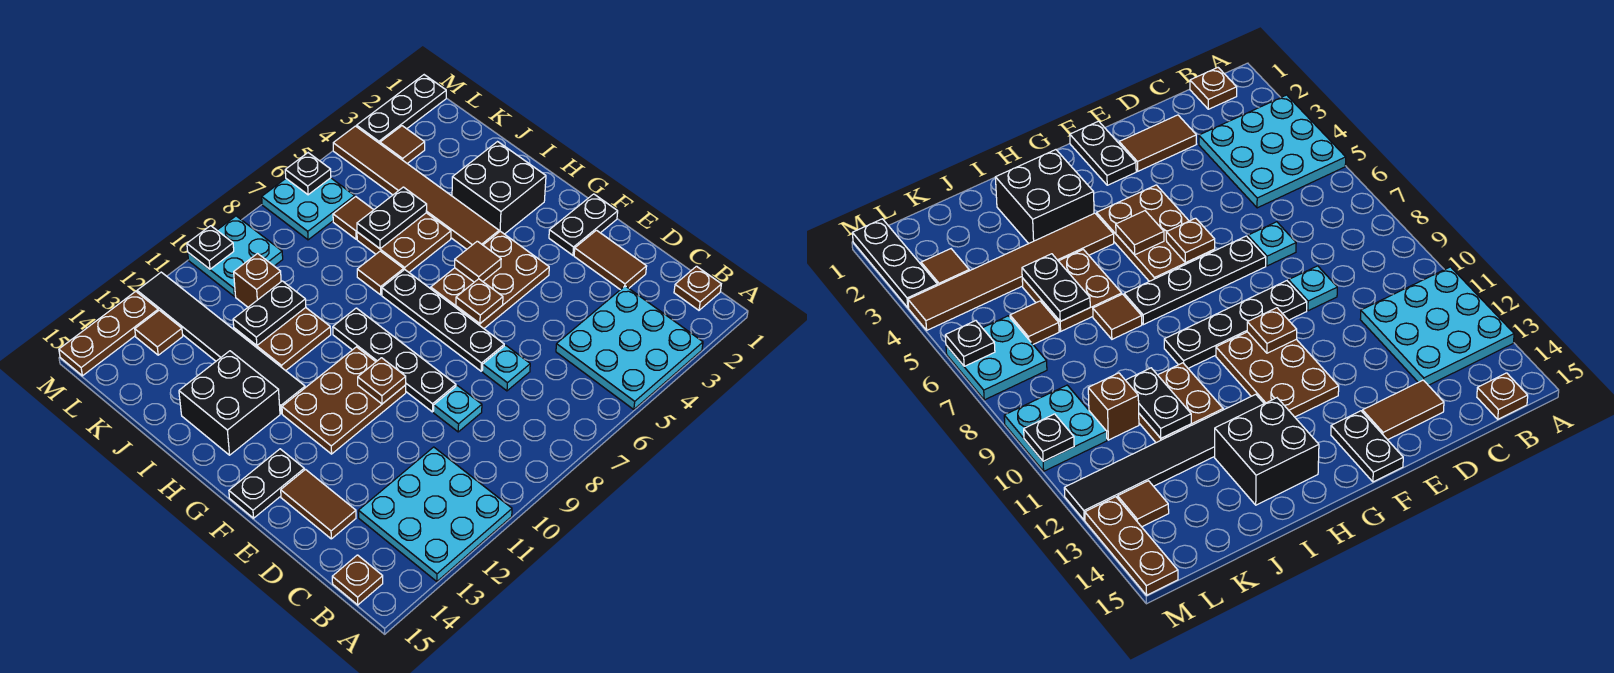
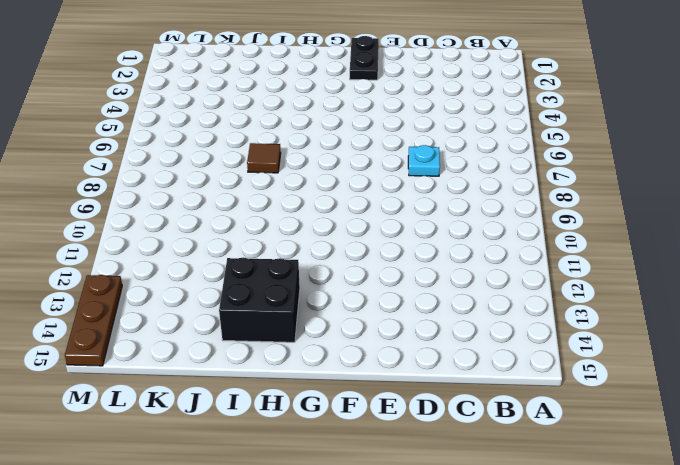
none -> cyan 3x3 plate [556,286,703,410]
none -> cyan 3x3 plate [358,447,512,582]
none -> brown 1x1 plate [674,266,721,310]
none -> brown 1x1 plate [332,555,383,605]

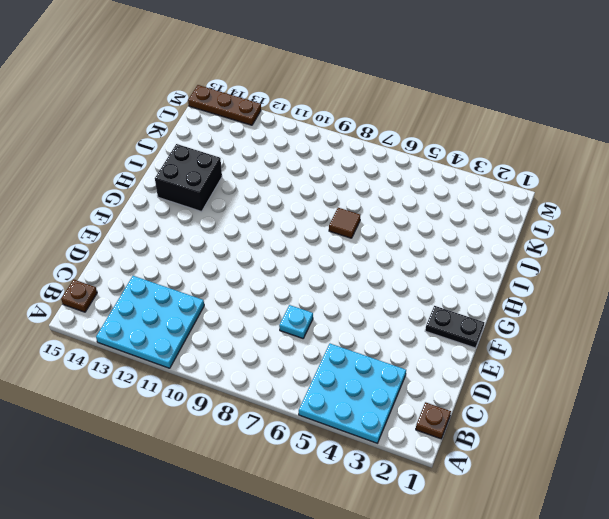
none -> brown 1x2 tile [574,230,647,290]
none -> cyan 1x1 plate [434,386,482,432]
none -> brown 1x2 tile [281,470,356,539]
none -> black 1x4 plate [382,270,504,371]

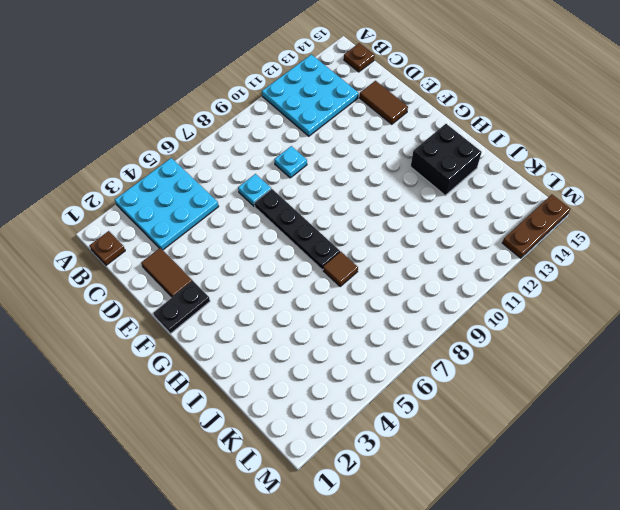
none -> black 1x4 plate [333,308,456,412]
none -> brown 2x3 plate [431,231,549,328]
none -> brown 2x3 plate [282,347,406,454]
none -> black 1x2 plate [229,449,304,518]

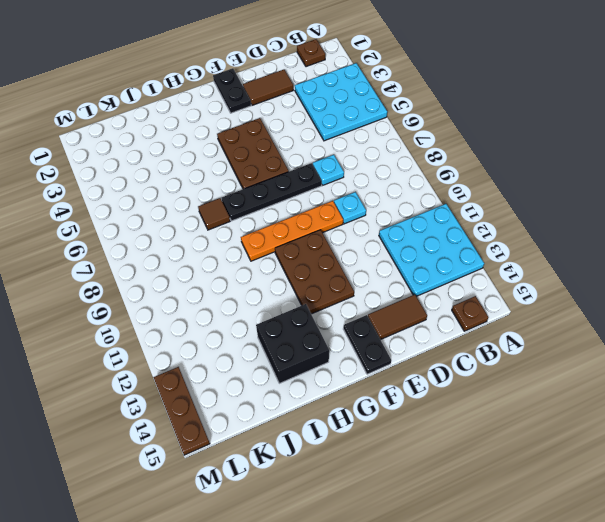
orange 1x4 plate [241,201,343,261] -> black 1x4 plate [333,308,456,412]
none -> black 2x2 brick [452,142,546,234]
none -> brown 1x6 tile [333,126,499,249]
none -> black 1x6 tile [137,272,305,413]
none -> brown 2x2 plate [357,213,451,272]

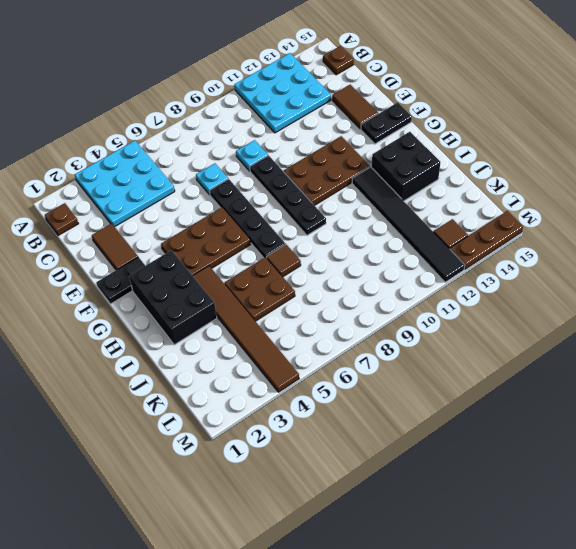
black 2x3 brick [129,250,217,345] -> black 2x2 brick [452,142,546,234]
none -> brown 2x2 plate [234,308,331,371]
none -> brown 1x1 tile [333,197,373,239]
none -> brown 1x1 brick [234,254,281,307]
none -> brown 1x1 tile [380,126,425,164]

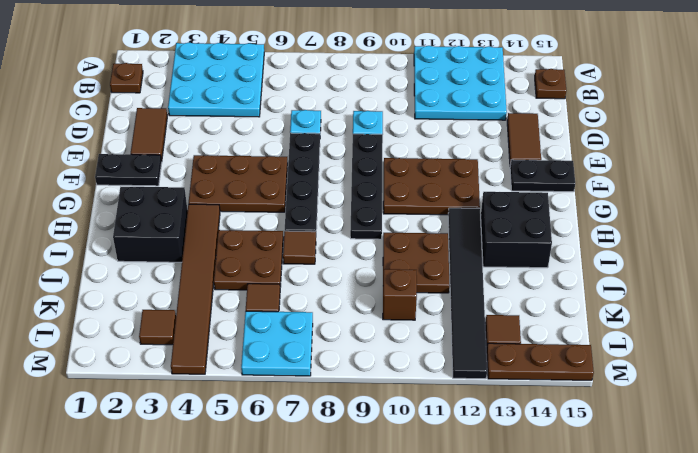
none -> cyan 2x2 plate [188,216,283,297]
none -> black 1x3 plate [357,75,446,143]
none -> brown 1x1 plate [456,279,503,323]
none -> brown 1x1 plate [358,358,406,404]

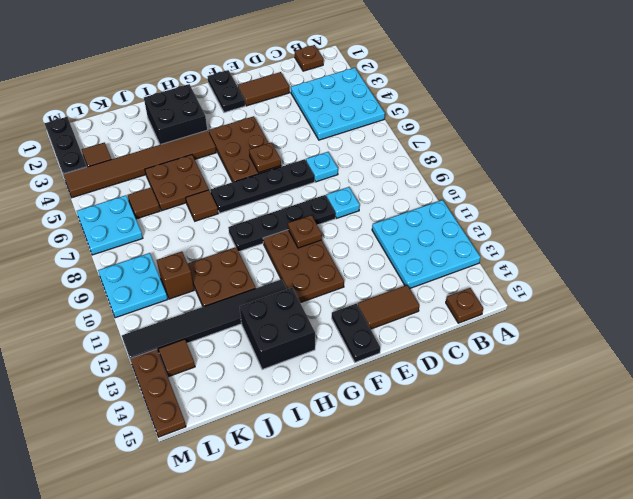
none -> brown 1x1 tile [455,241,501,282]
none -> black 1x2 plate [357,187,427,249]
none -> black 1x2 plate [233,281,306,345]
none -> black 1x1 plate [285,153,331,195]

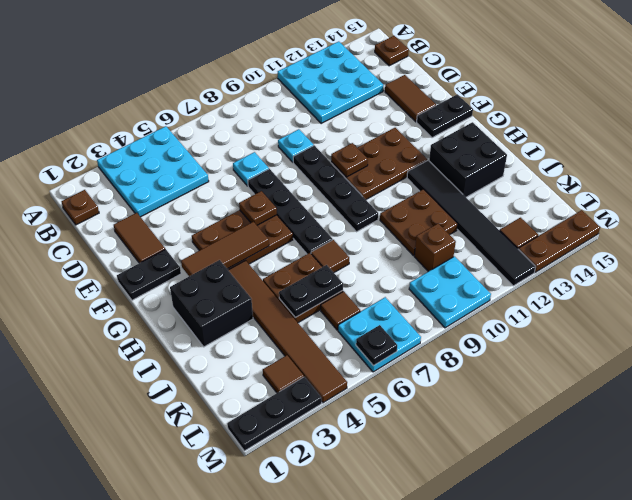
brown 1x3 tile [181,222,269,276] -> brown 1x1 tile [455,241,501,282]
none -> black 1x2 plate [233,281,306,345]
none -> black 1x1 plate [187,226,234,269]

